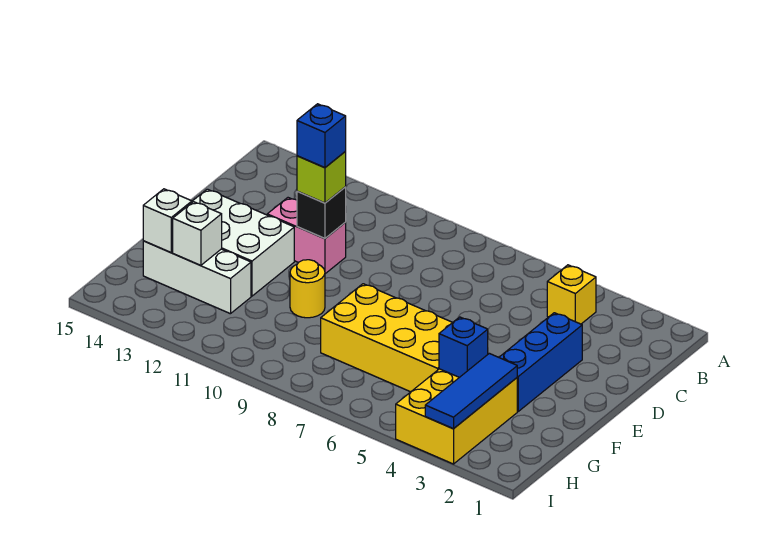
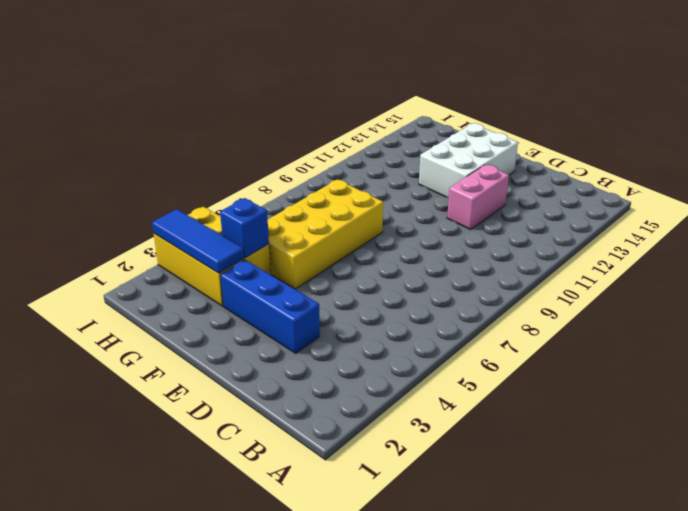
none -> yellow 1x1 brick [547,265,596,324]
none -> yellow 1x1 round brick [290,260,325,318]
none -> white 1x3 brick [143,241,251,314]

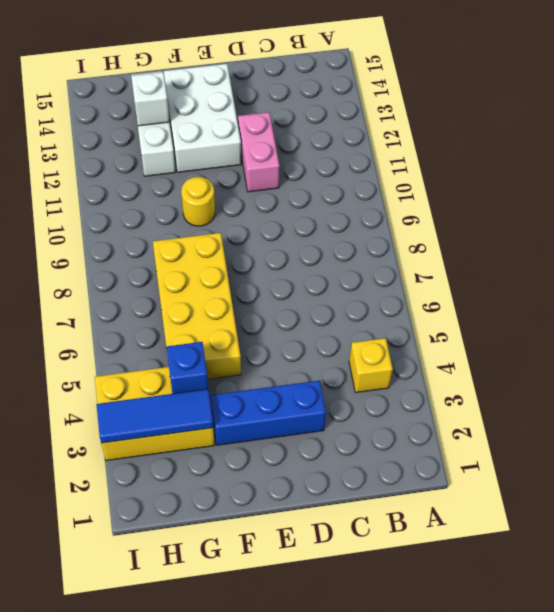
none -> black 1x1 brick [297,187,346,239]
none -> white 1x1 brick [143,189,192,252]
none -> lime 1x1 brick [297,152,346,203]

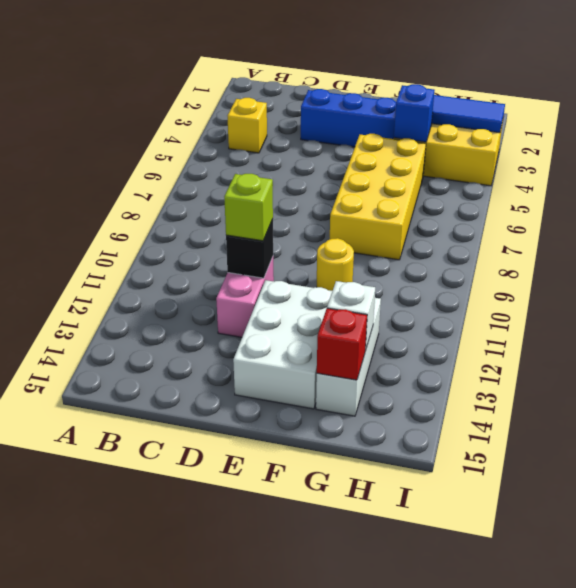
red 1x1 brick [317,308,367,380] -> white 1x1 brick [143,189,192,252]
none -> blue 1x1 brick [297,104,346,168]

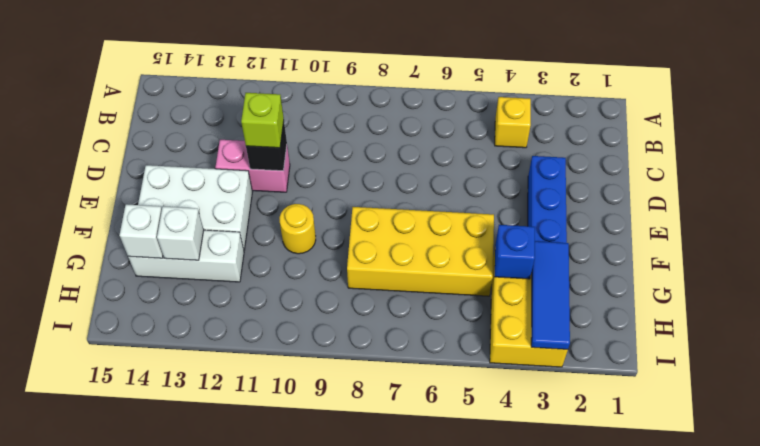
none -> blue 1x1 brick [297,104,346,168]

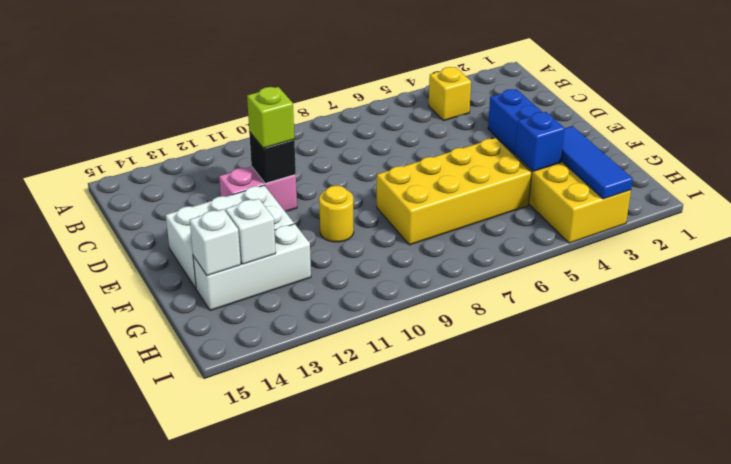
none -> blue 1x1 brick [297,104,346,168]

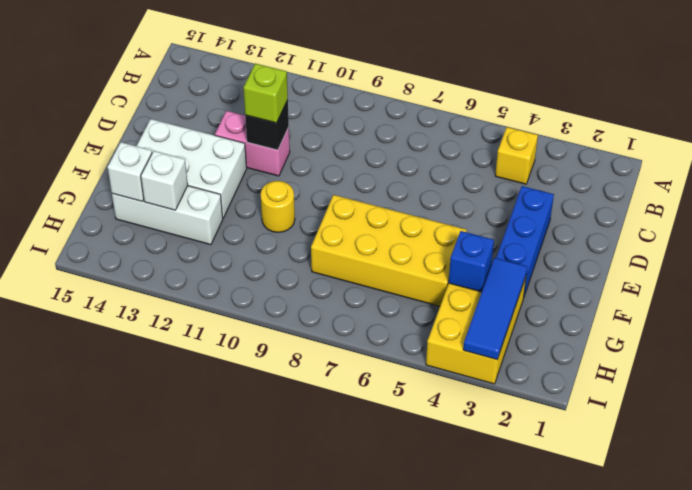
none -> blue 1x1 brick [297,104,346,168]

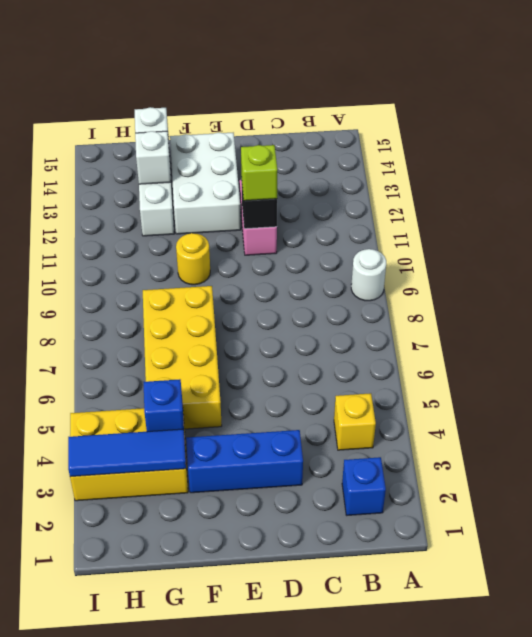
white 1x1 round brick [351,249,386,301] -> none
blue 1x1 brick [342,457,386,515] -> blue 1x1 brick moved to [297,104,346,168]

